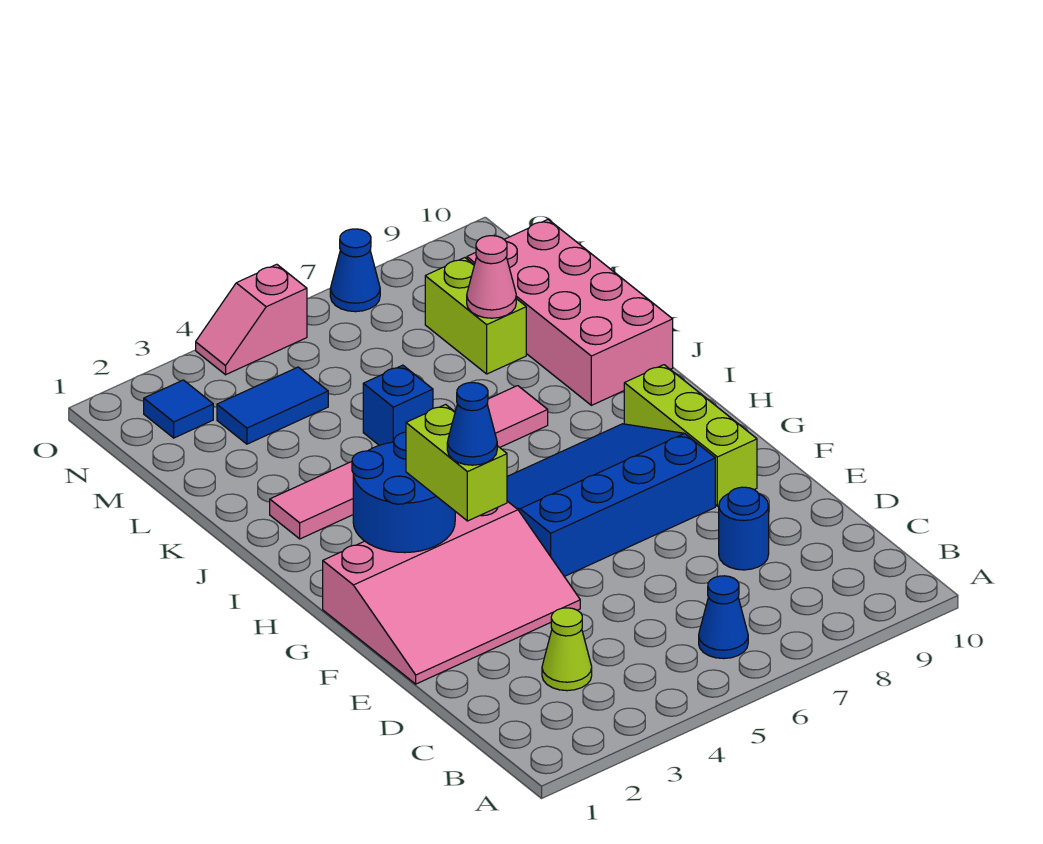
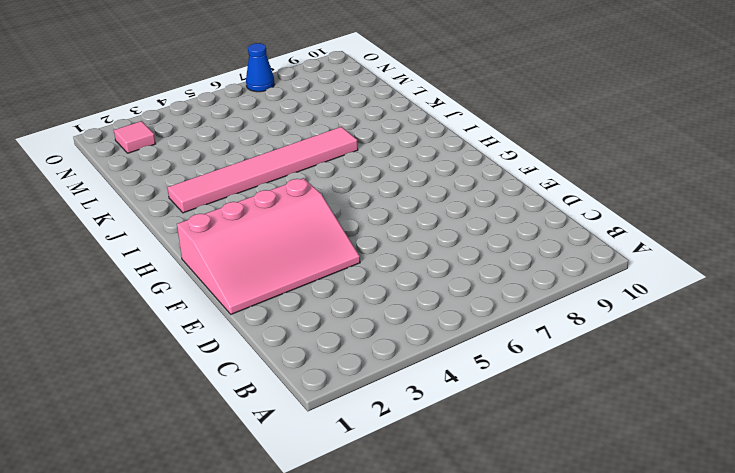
pink 1x1 tile [114,121,155,153] -> blue 1x1 tile [144,380,213,438]
none -> blue 1x1 cone [699,576,748,659]
none -> lime 1x1 cone [542,608,592,691]
none -> blue 1x1 round brick [719,487,769,570]

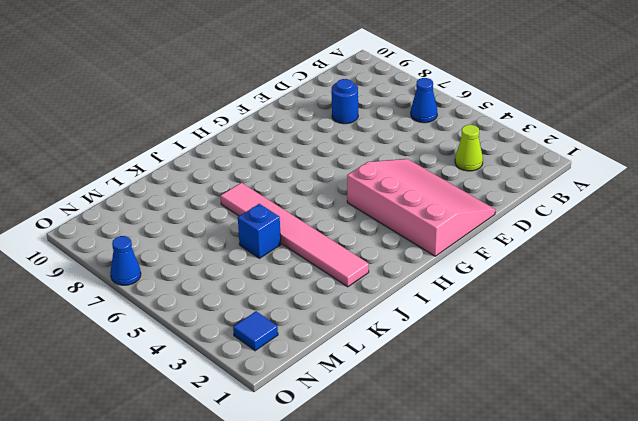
none -> blue 3x4 slope [507,424,715,577]
none -> lime 1x3 brick [624,365,757,506]
none -> pink 2x4 brick [467,220,673,405]

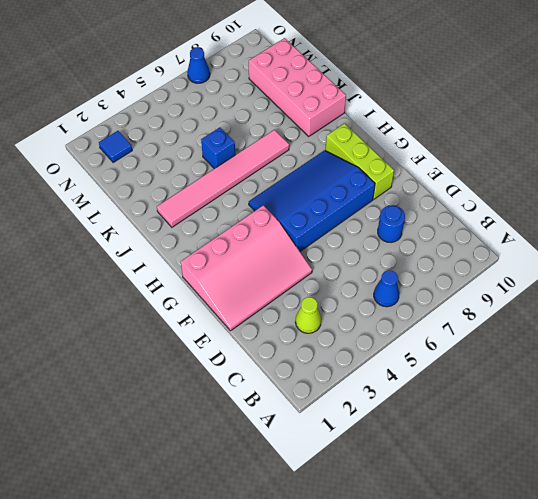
none -> lime 1x2 brick [425,258,526,374]
none -> blue 1x2 tile [217,367,328,444]
none -> pink 1x2 slope [196,264,307,375]

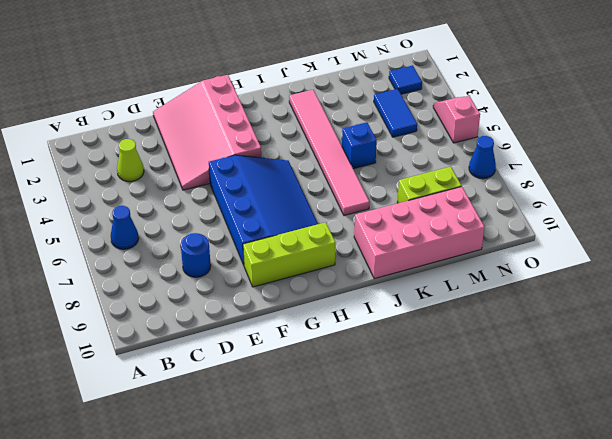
none -> blue 2x2 round brick [352,432,455,553]
none -> pink 1x1 cone [467,236,516,318]
none -> lime 1x2 brick [406,405,507,521]

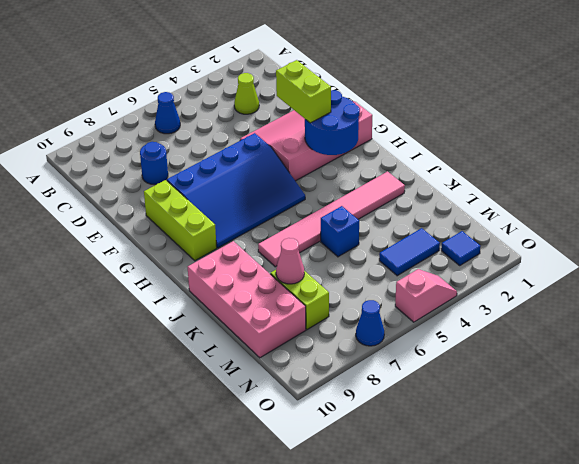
none -> blue 1x1 cone [447,383,497,465]

